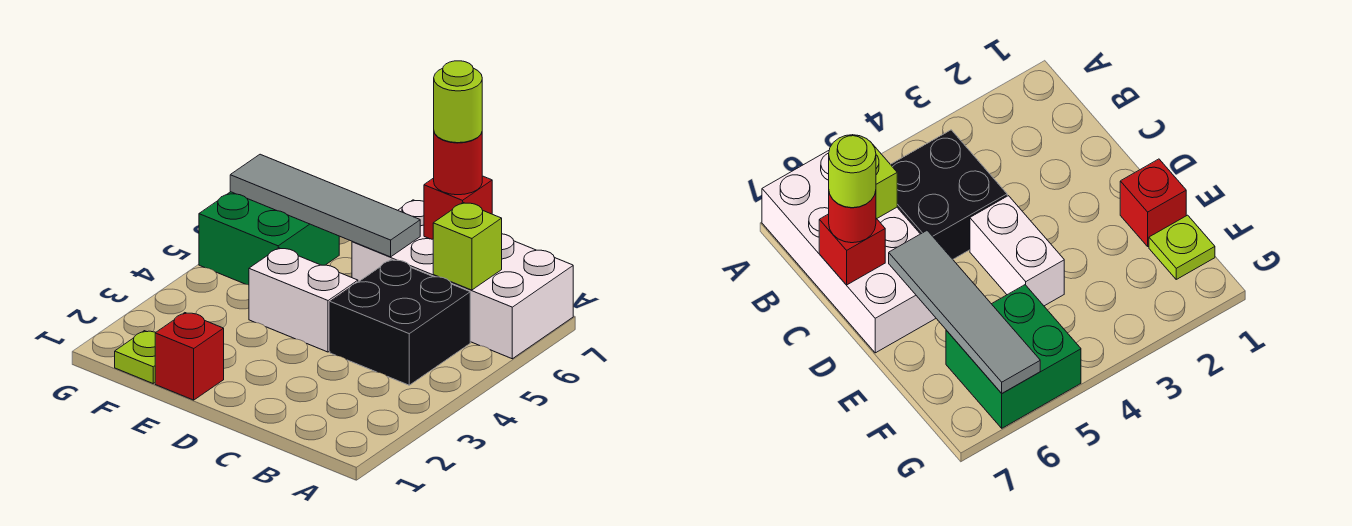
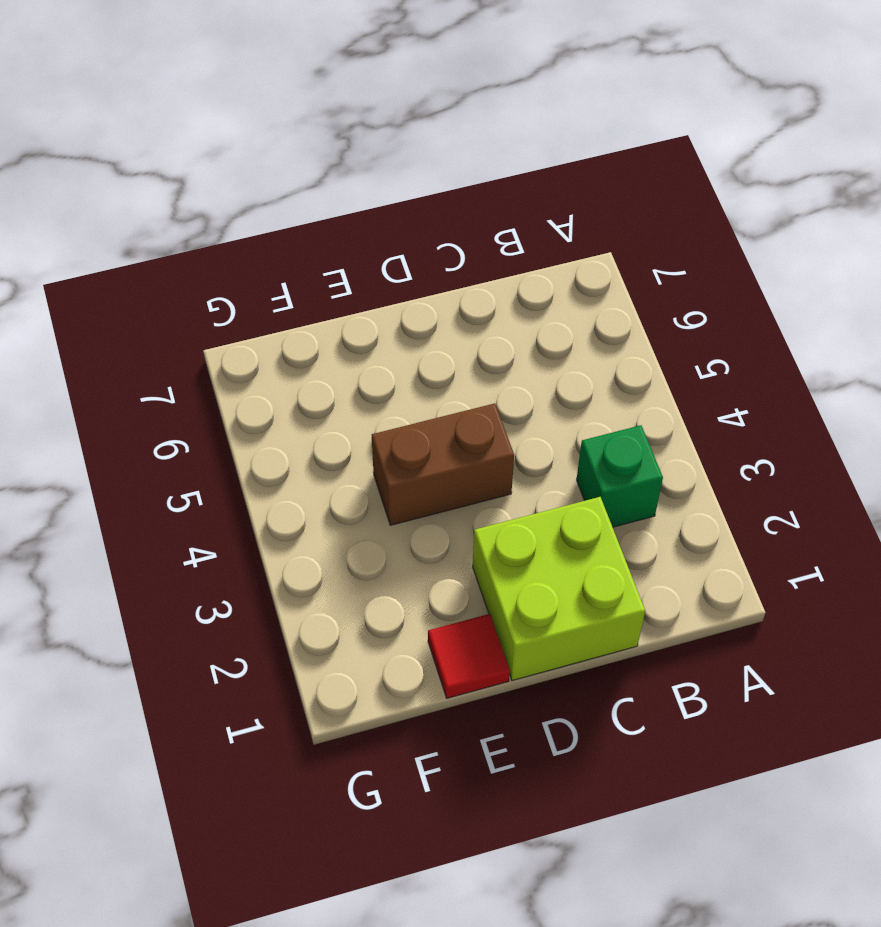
green 1x1 brick [577,425,663,527] -> none
lime 2x2 brick [473,497,645,681] -> none
brown 1x2 brick [372,403,514,525] -> white 1x2 brick [249,248,358,352]
red 1x1 tile [428,614,510,698] -> red 1x1 brick [155,313,224,400]
none -> white 2x4 brick [352,200,573,359]
none -> black 2x2 brick [330,260,470,385]

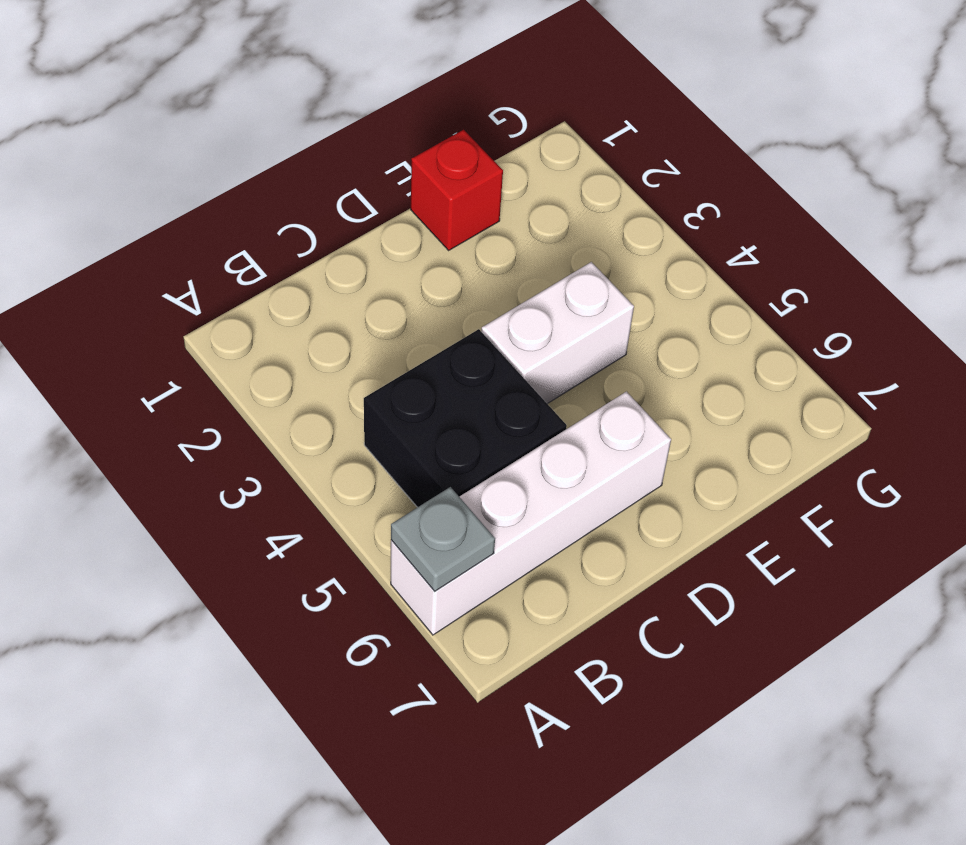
white 1x4 brick [391,392,671,635] -> white 2x4 brick [352,200,573,359]
grey 1x1 plate [391,487,495,591] -> none
none -> lime 1x1 plate [115,331,156,383]
none -> green 2x2 brick [199,192,339,285]

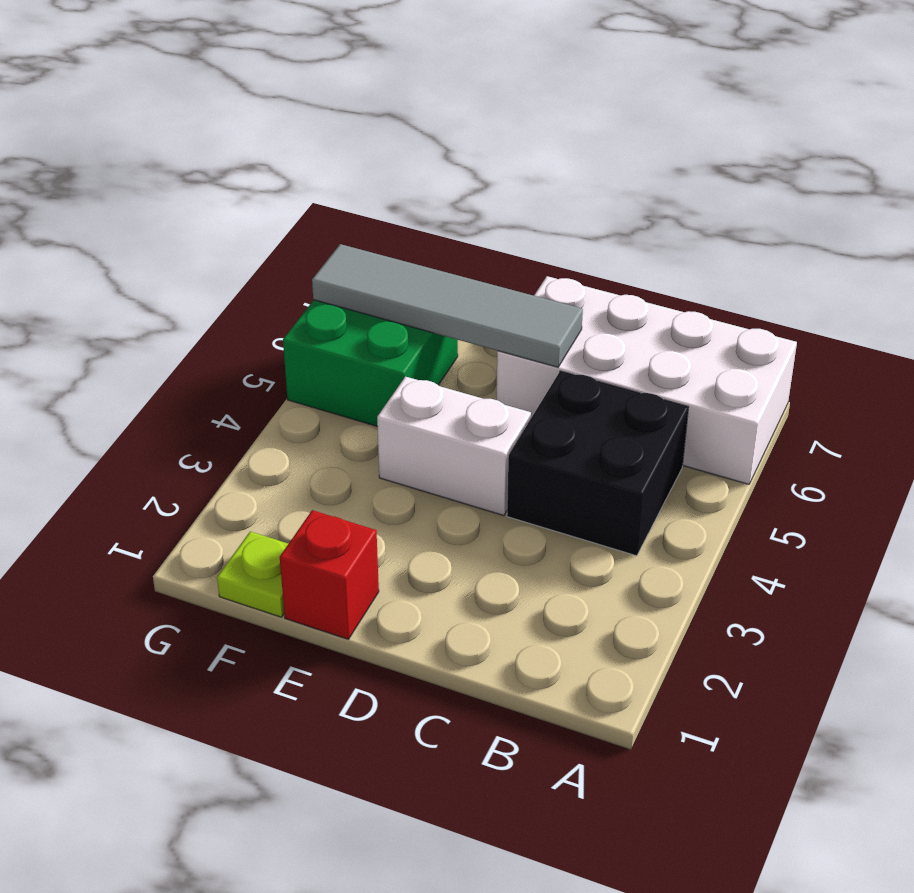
none -> lime 1x1 brick [433,203,502,290]
none -> red 1x1 brick [424,176,492,239]

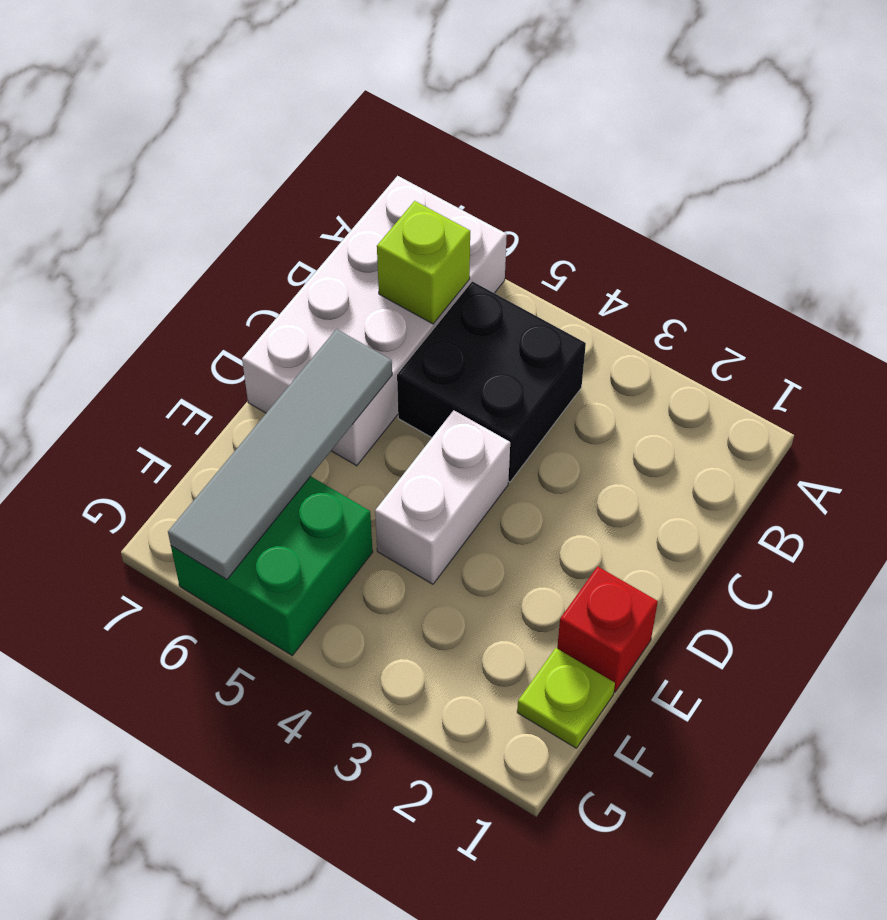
none -> red 1x1 brick [424,176,492,239]
none -> red 1x1 round brick [434,133,482,195]

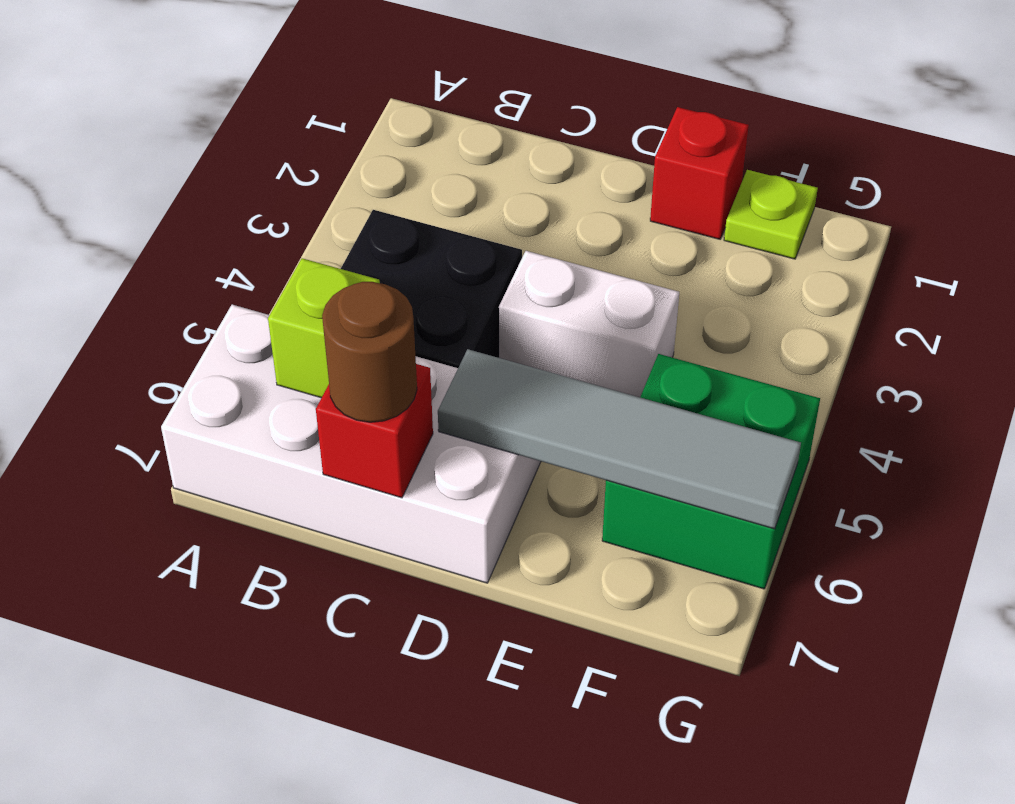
brown 1x1 round brick [322,282,417,422] -> red 1x1 round brick [434,133,482,195]
none -> lime 1x1 round brick [434,61,482,143]

